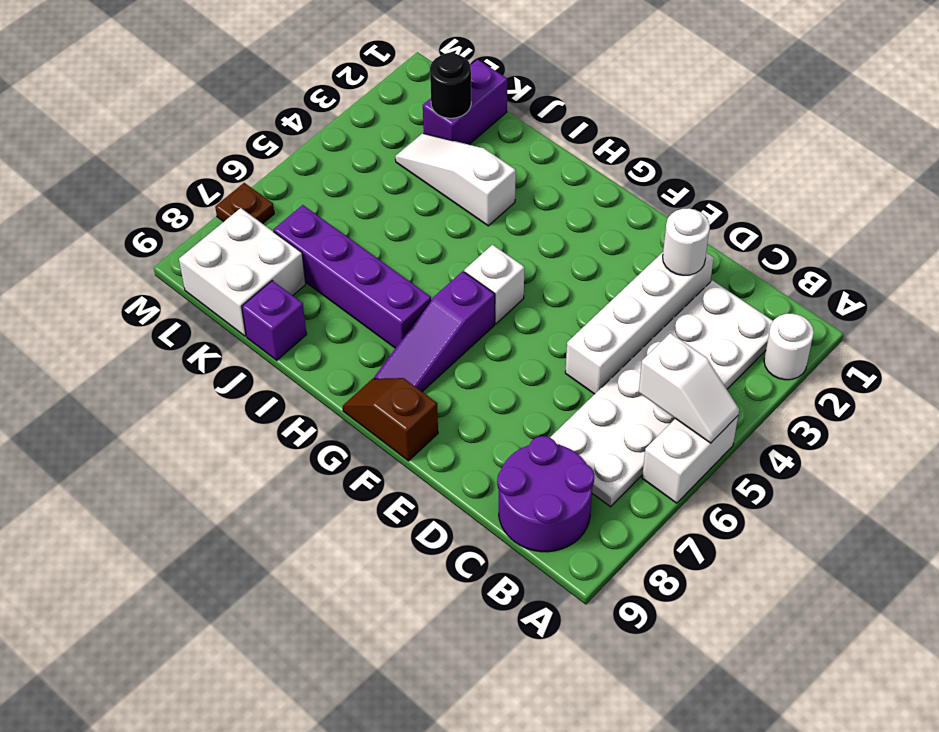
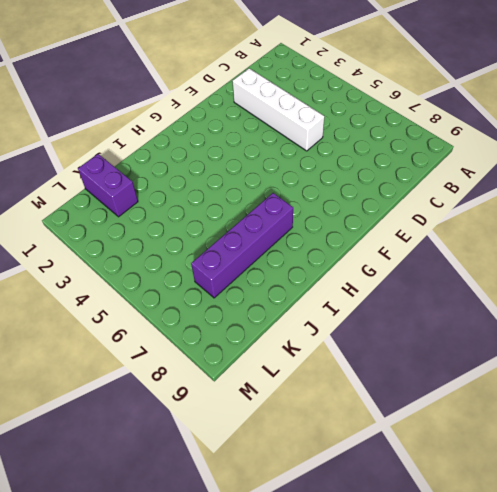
none -> white 1x1 round brick [764,314,814,380]
none -> white 1x2 brick [642,416,738,503]
none -> white 2x6 plate [550,280,773,507]

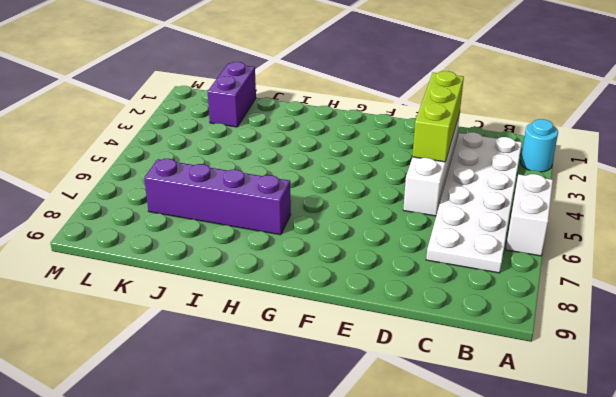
cyan 1x1 round brick [521,119,558,172] -> white 1x1 round brick [764,314,814,380]
lime 1x3 brick [412,71,464,162] -> white 1x1 round brick [663,208,710,275]
none -> purple 2x2 round brick [497,436,594,552]
none -> brown 1x2 slope [343,378,438,461]
none -> white 1x1 brick [464,245,524,324]

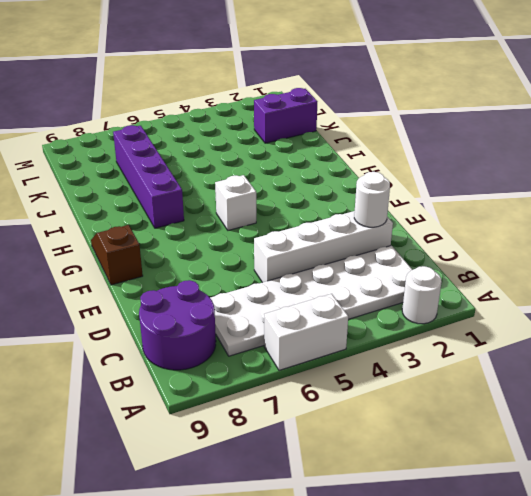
none -> purple 1x3 slope [374,271,495,392]
none -> white 1x3 slope [395,133,516,226]
none -> purple 1x1 brick [242,281,307,360]

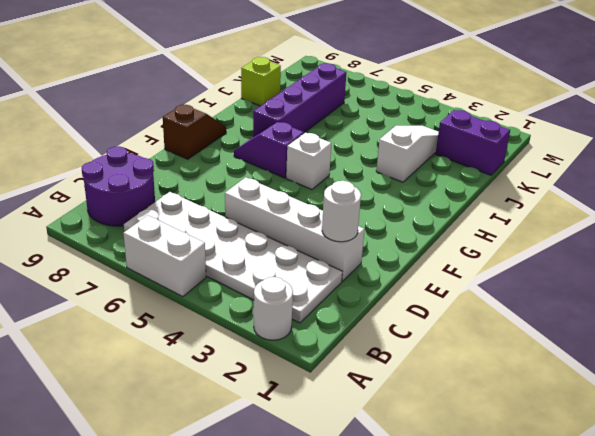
purple 1x2 slope [234,122,304,178] -> purple 1x3 slope [374,271,495,392]
lime 1x1 brick [241,57,281,106] -> purple 1x1 brick [242,281,307,360]
none -> white 2x2 brick [179,208,306,336]
none -> brown 1x1 plate [215,183,274,224]
none -> white 1x2 slope [639,333,739,443]

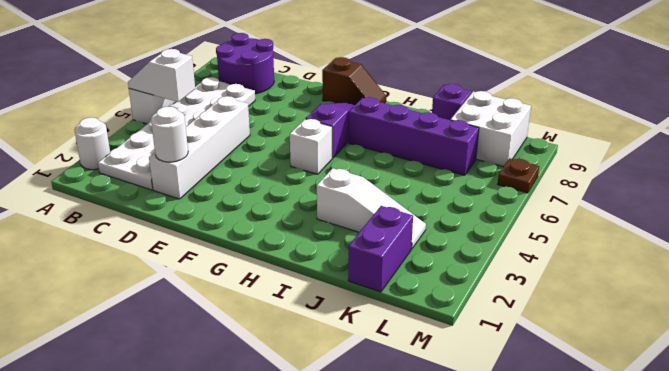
none -> black 1x1 round brick [430,53,471,118]

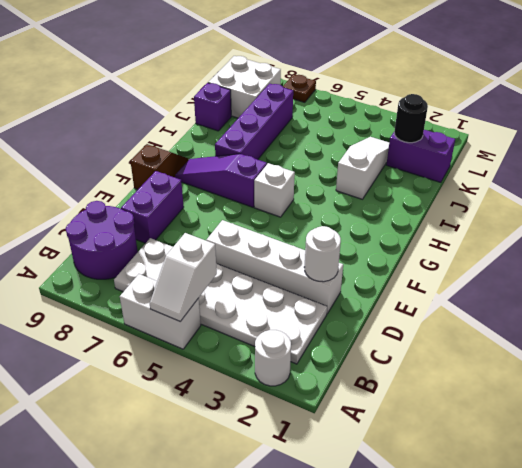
purple 1x2 brick [121,171,184,243] -> none

